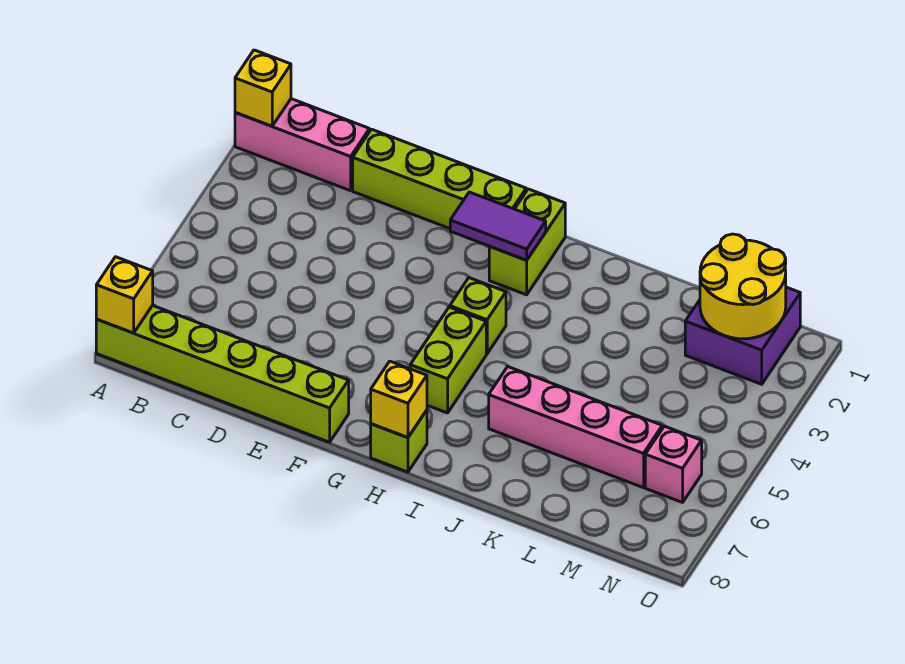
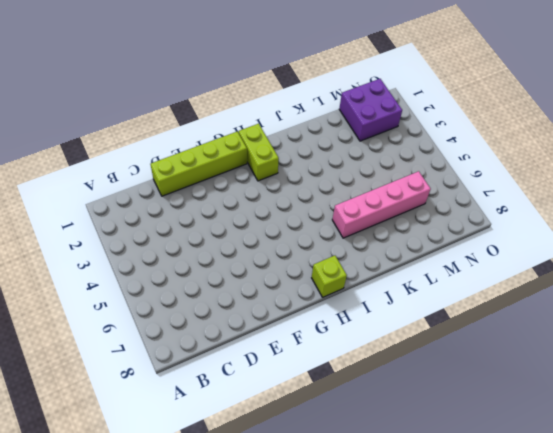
none -> pink 1x3 brick [235,99,369,191]
none -> lime 1x6 brick [96,305,349,442]
none -> lime 1x1 brick [450,278,506,354]

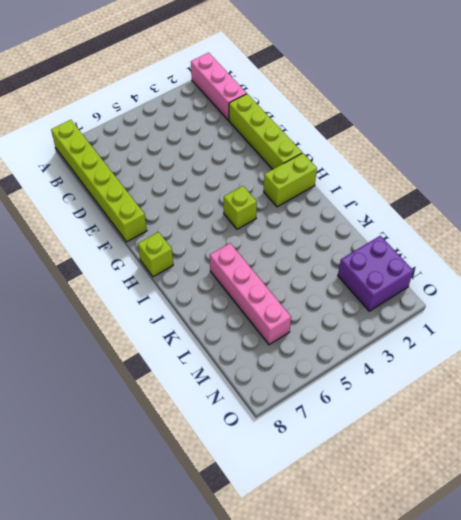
none -> lime 1x2 brick [410,307,486,413]
none -> pink 1x1 brick [645,426,702,502]
none -> yellow 1x1 brick [235,50,291,126]

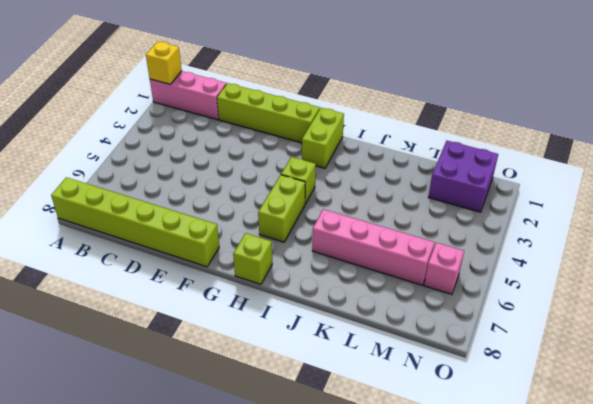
none -> yellow 1x1 brick [96,257,153,333]
none -> purple 1x2 tile [450,192,546,260]
none -> yellow 1x1 brick [371,361,427,438]

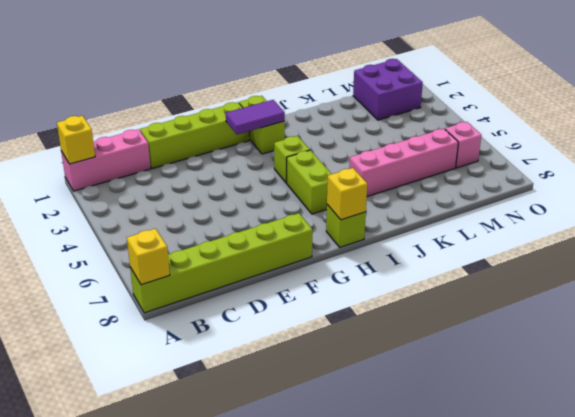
none -> yellow 2x2 round brick [700,234,786,339]

